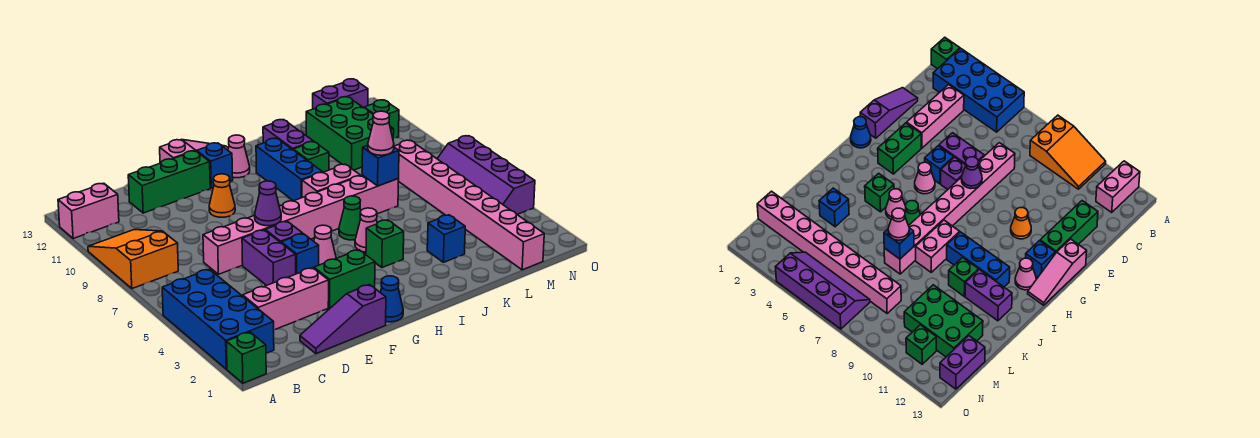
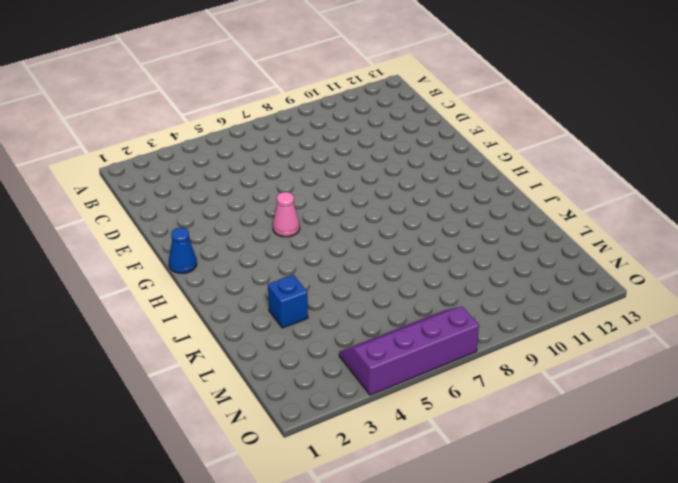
none -> green 1x1 brick [227,332,266,383]
none -> blue 2x4 brick [162,269,274,369]
none -> orange 2x3 slope [88,230,178,289]
none -> pink 1x2 brick [58,183,119,239]

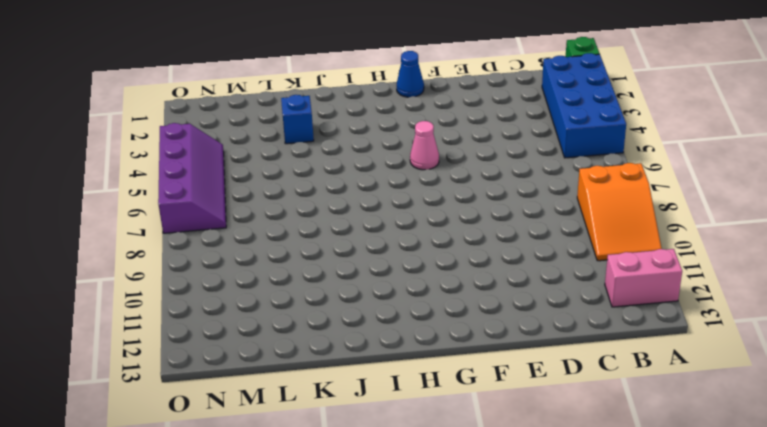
none -> pink 1x3 brick [243,268,329,330]
none -> purple 1x3 slope [300,285,386,354]
none -> pink 1x8 brick [203,175,399,274]
none -> green 1x3 brick [128,151,210,213]

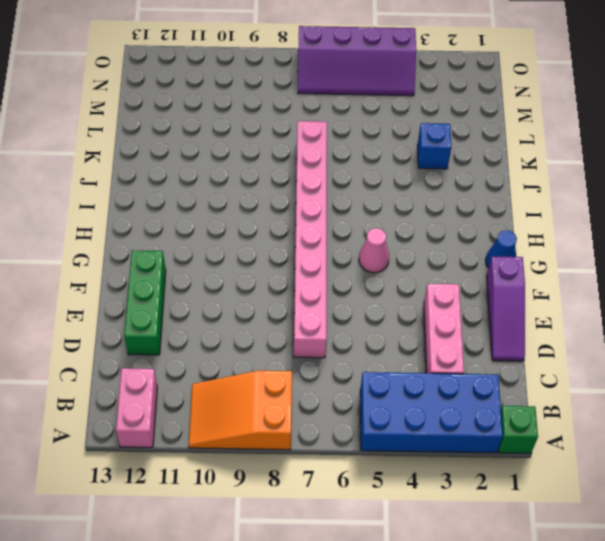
none -> purple 1x2 brick [242,230,296,285]
none -> green 1x2 brick [314,250,375,308]
none -> blue 1x1 brick [281,234,319,274]
none -> purple 1x1 brick [265,221,303,242]

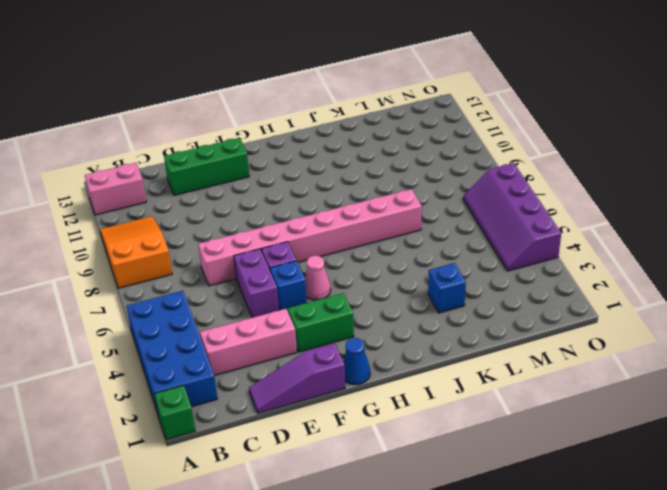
none -> orange 1x1 cone [209,174,235,217]
none -> pink 1x3 slope [160,139,228,163]
none -> blue 1x1 brick [197,143,233,188]
none -> pink 1x1 cone [228,135,250,178]

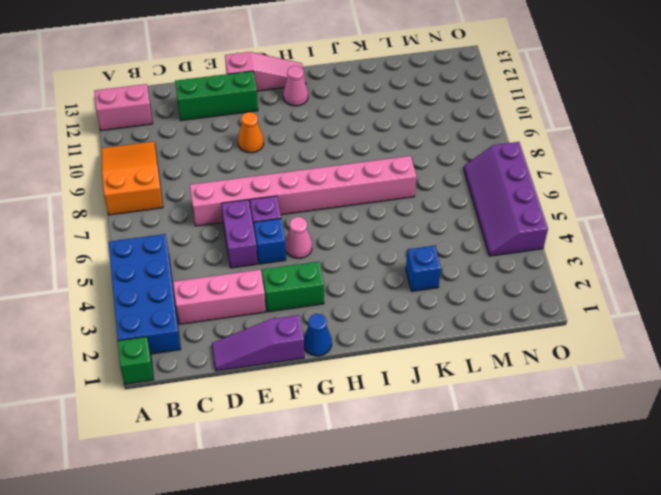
none -> blue 1x1 brick [197,143,233,188]
none -> green 1x1 brick [366,220,404,268]
none -> pink 1x1 cone [355,208,377,252]
none -> green 1x1 cone [339,196,361,240]

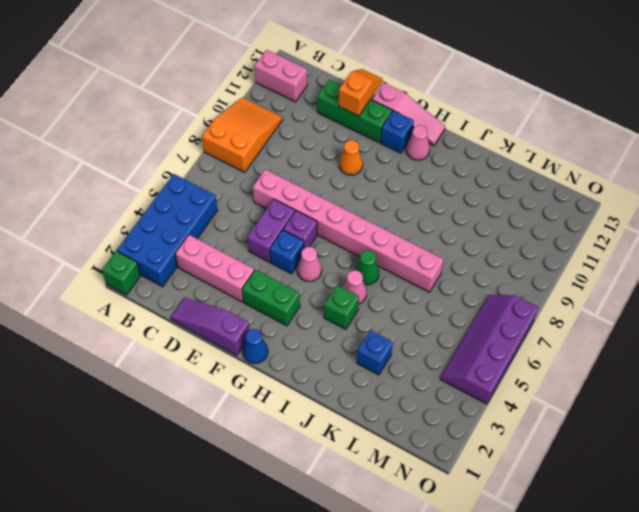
orange 1x2 slope [339,69,383,116] -> none
none -> pink 1x2 brick [302,164,360,198]
none -> blue 1x3 brick [256,138,323,201]
none -> green 1x1 brick [293,142,329,172]
none -> purple 1x2 brick [263,120,313,150]

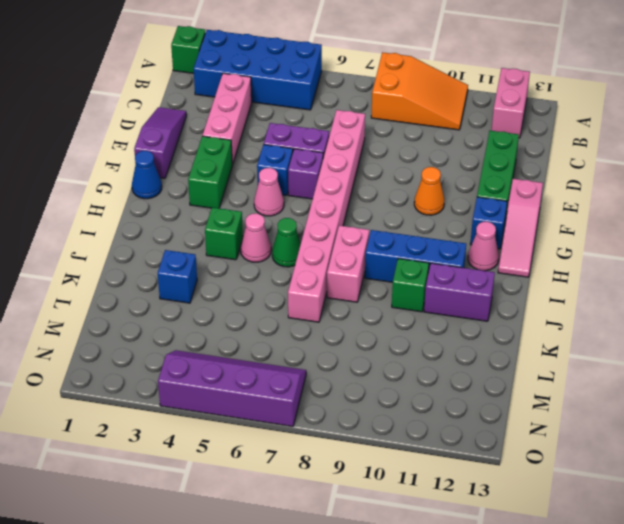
none -> green 2x3 brick [306,97,394,170]
none -> pink 1x8 brick [394,140,544,270]
none -> purple 1x2 brick [313,79,368,109]
none -> green 1x1 brick [364,100,399,138]

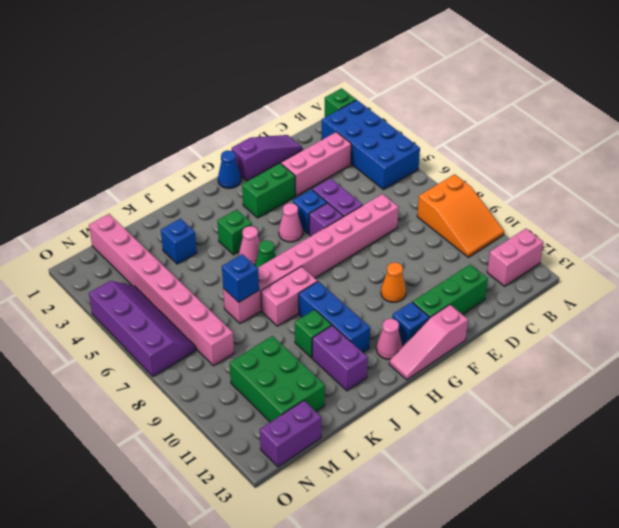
none -> green 1x1 brick [364,100,399,138]
none -> purple 1x1 cone [255,181,281,226]
none -> pink 1x1 cone [368,111,394,155]

